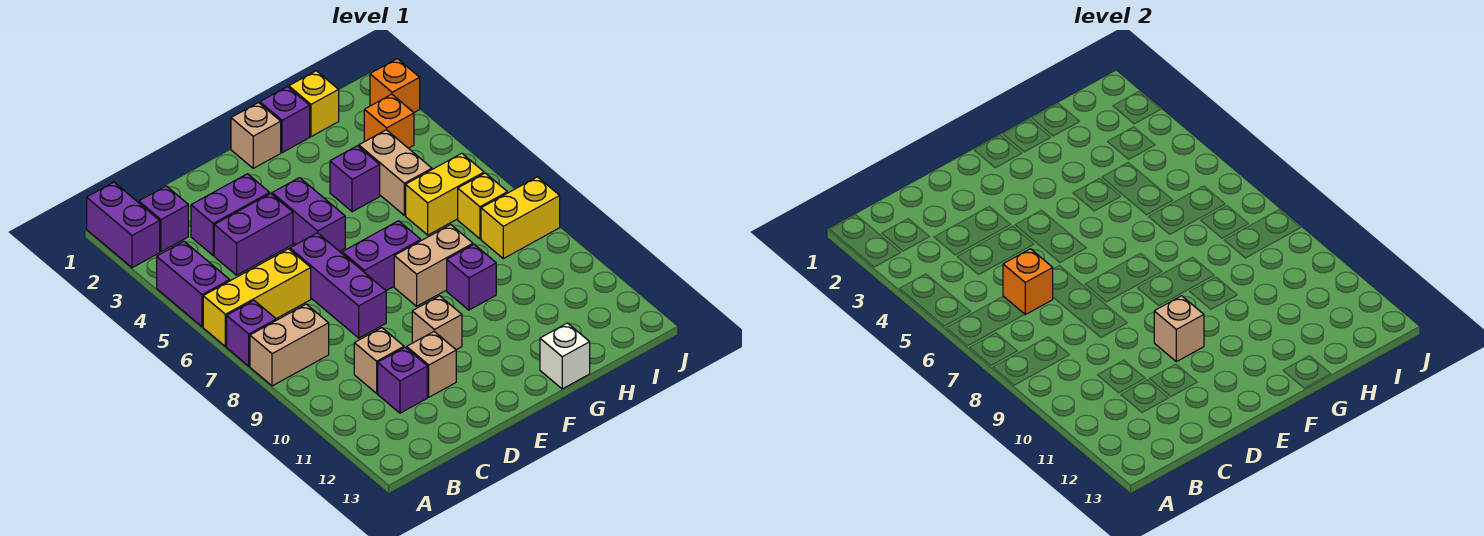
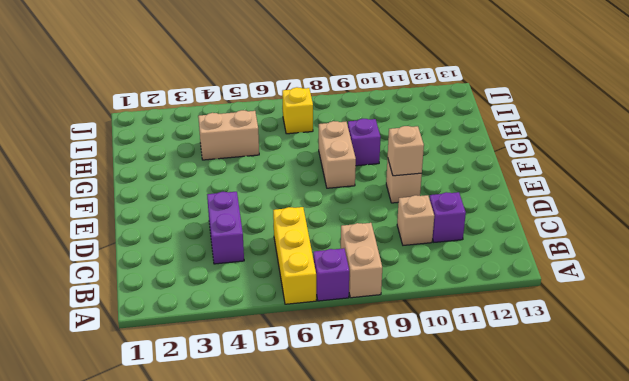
none -> purple 1x2 brick [87,182,160,268]
none -> purple 1x2 brick [157,241,230,327]
none -> purple 1x1 brick [138,186,188,252]
none -> purple 1x2 brick [191,174,270,255]

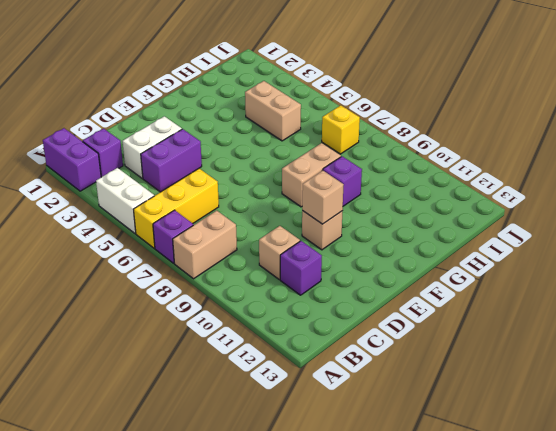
white 1x2 brick [96,168,154,234] -> purple 1x2 brick [157,241,230,327]
white 1x2 brick [123,116,182,178] -> purple 1x2 brick [191,174,270,255]
none -> purple 1x3 brick [290,233,386,338]
none -> tan 1x1 brick [407,332,456,397]
none -> purple 1x2 brick [272,178,345,251]
none -> purple 1x2 brick [342,221,421,291]

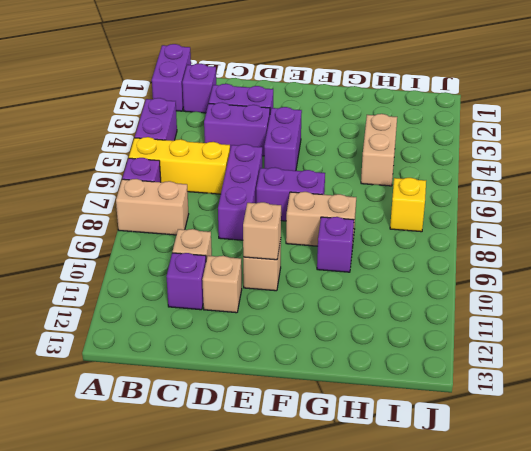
none -> tan 1x1 brick [231,103,281,168]
none -> purple 1x1 brick [260,87,310,153]
none -> purple 1x1 brick [330,146,380,212]
none -> white 1x1 brick [540,323,590,389]

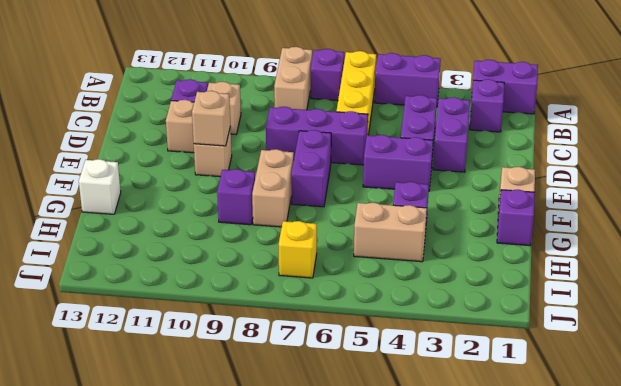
none -> yellow 1x1 brick [289,71,339,137]
none -> yellow 1x2 brick [406,153,484,235]
none -> orange 1x1 brick [364,94,414,148]
none -> yellow 1x2 brick [481,177,560,259]

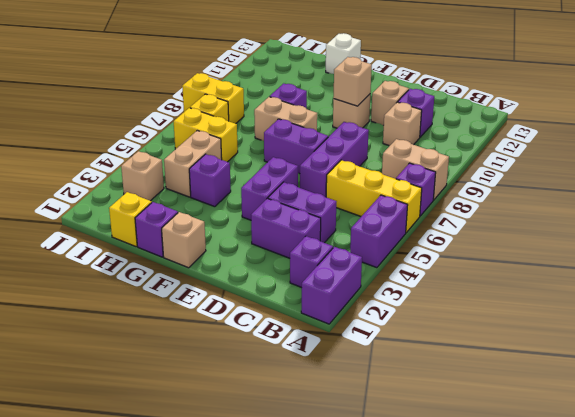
tan 1x1 brick [121,151,164,201] -> orange 1x1 brick [364,94,414,148]
none -> orange 1x1 brick [370,59,420,112]
none -> orange 1x1 brick [1003,249,1053,315]

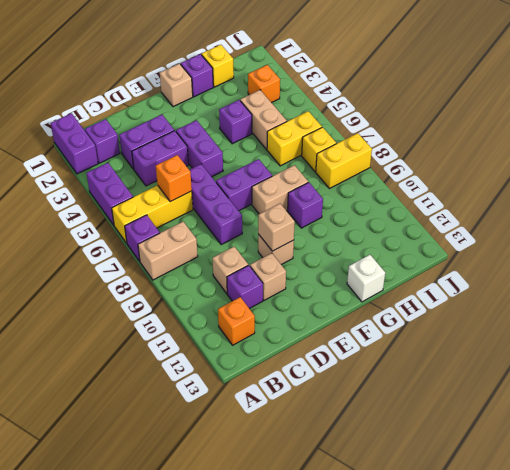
orange 1x1 brick [218,297,255,345] -> orange 1x1 brick moved to [370,59,420,112]

